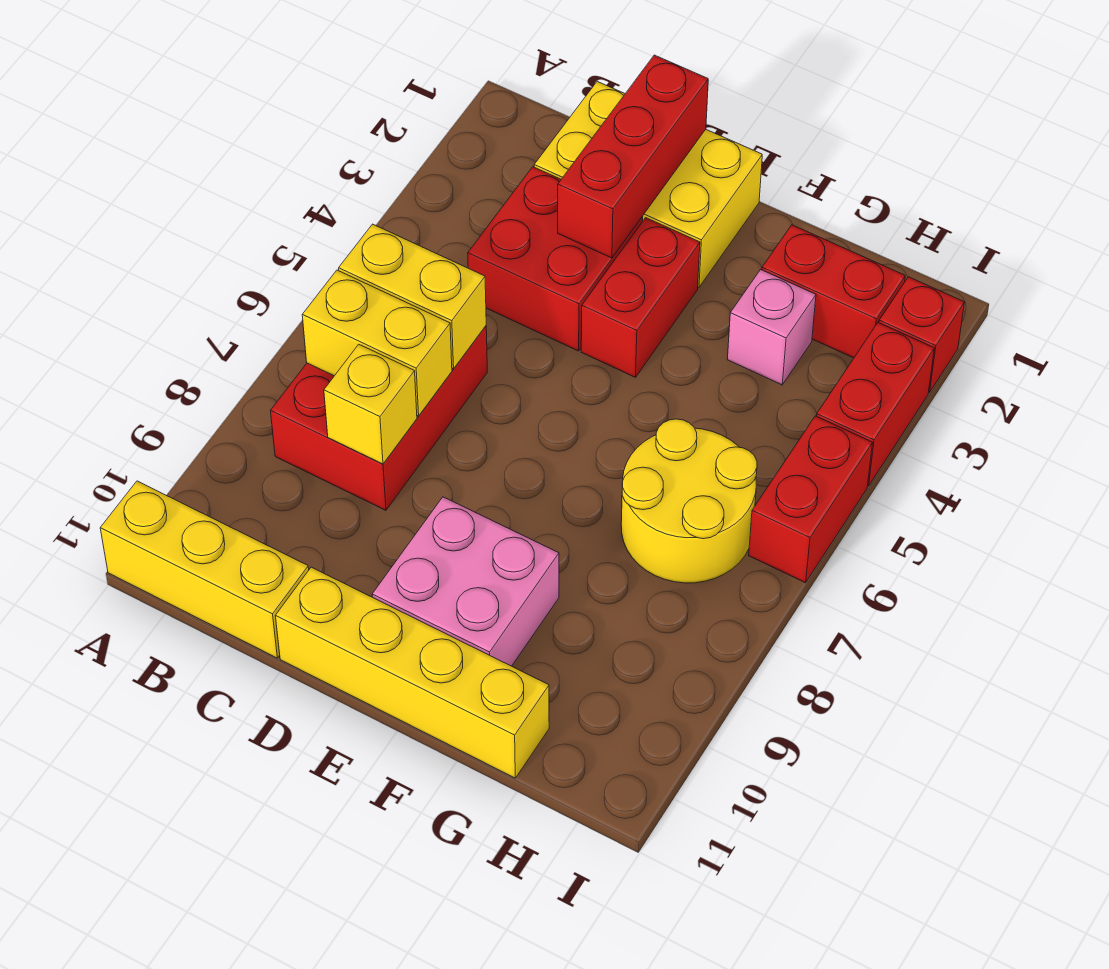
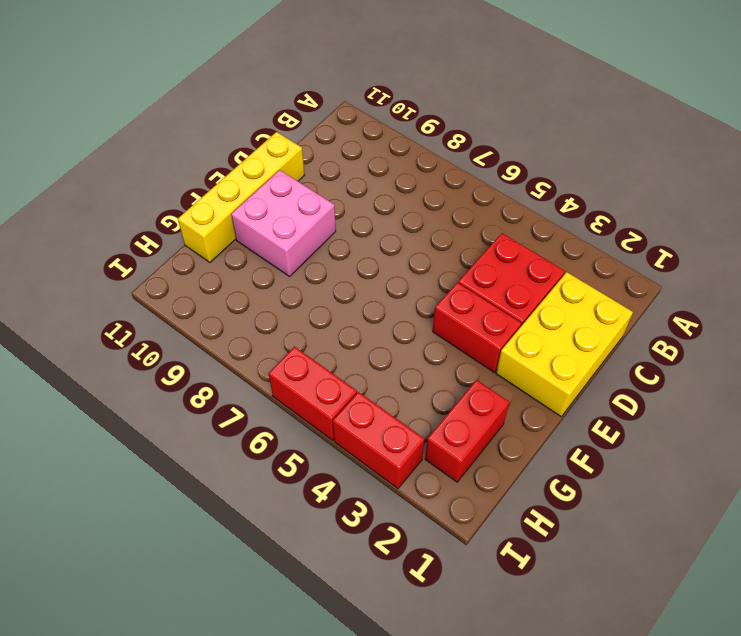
none -> yellow 1x3 brick [100,481,309,658]
none -> red 2x3 brick [271,326,487,510]
none -> pink 1x1 brick [727,270,816,385]

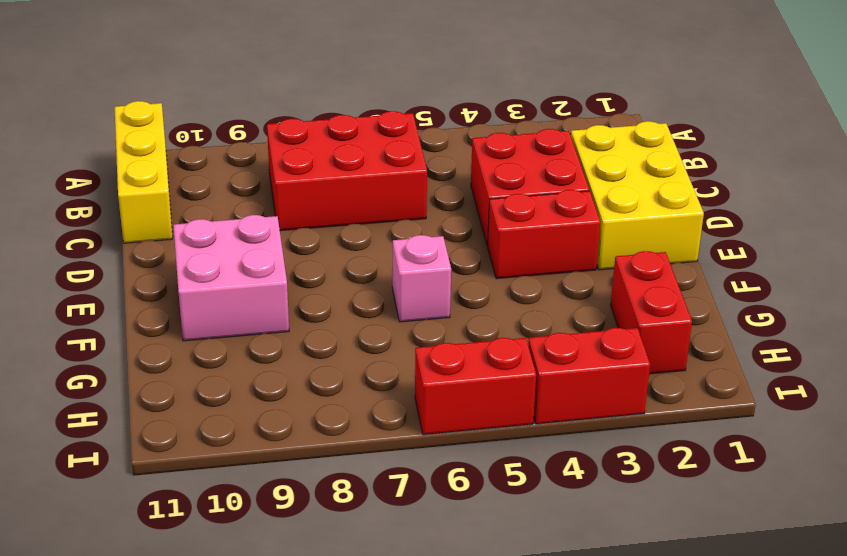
pink 1x1 brick [392,235,451,322] -> pink 1x1 brick moved to [727,270,816,385]
none -> yellow 1x4 brick [276,567,549,778]
none -> yellow 2x2 round brick [621,419,757,583]
none -> red 1x1 brick [879,277,964,392]

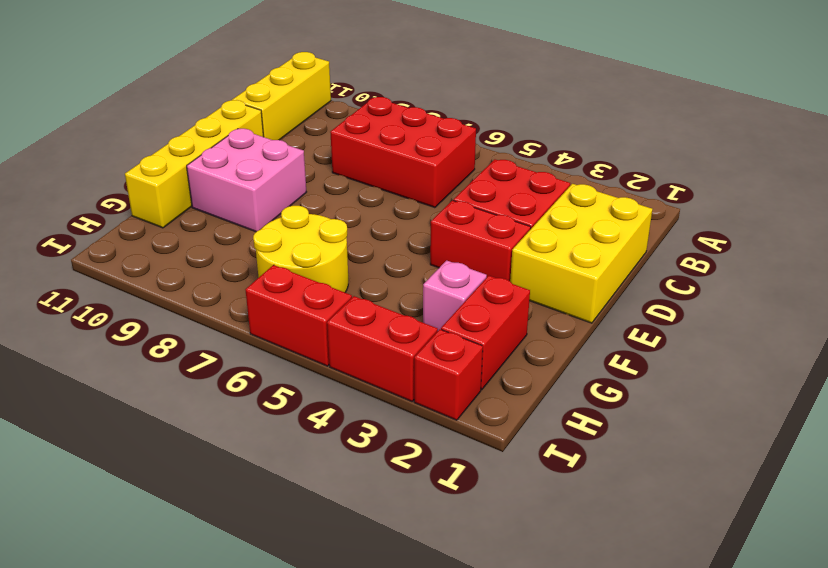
none -> yellow 1x2 brick [339,224,486,369]
none -> yellow 1x2 brick [302,270,452,416]
none -> yellow 1x1 brick [324,344,417,464]

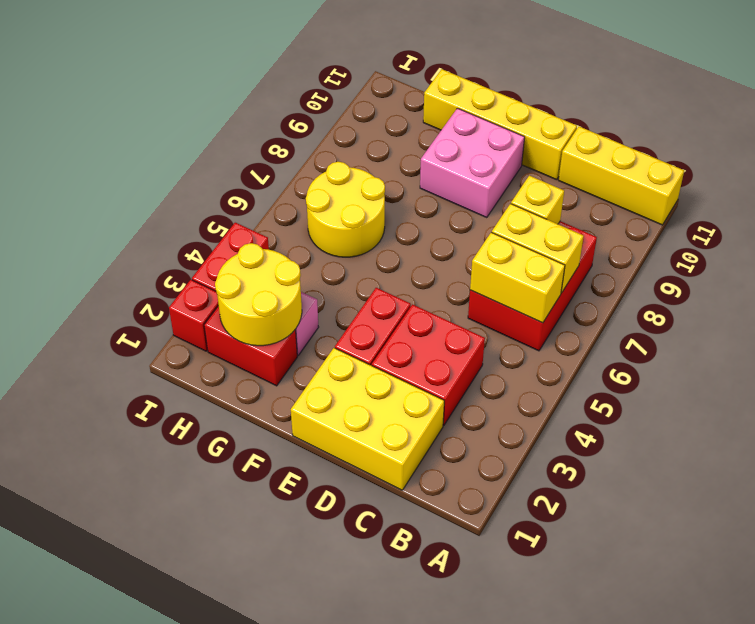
yellow 2x2 round brick [215,243,302,346] -> none
none -> red 1x2 brick [749,416,872,583]
none -> red 1x3 brick [558,55,708,258]

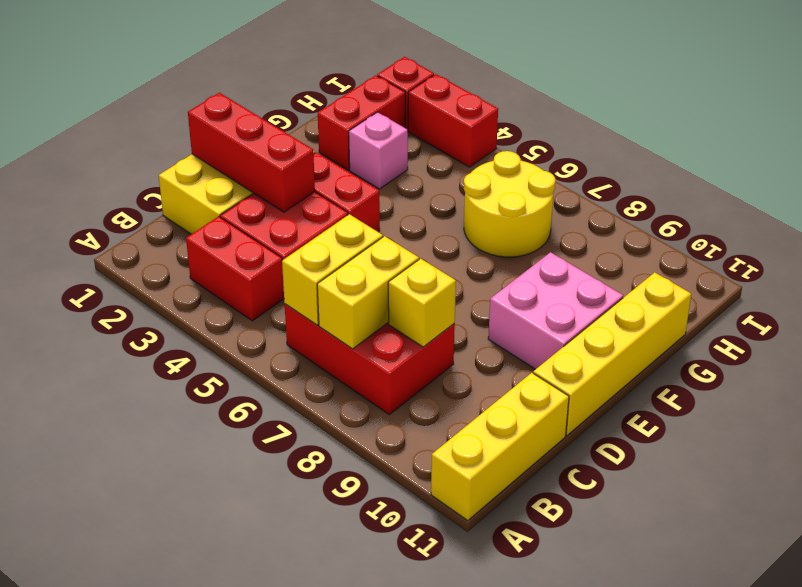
red 1x2 brick [186,217,284,321] -> red 1x2 brick moved to [749,416,872,583]

